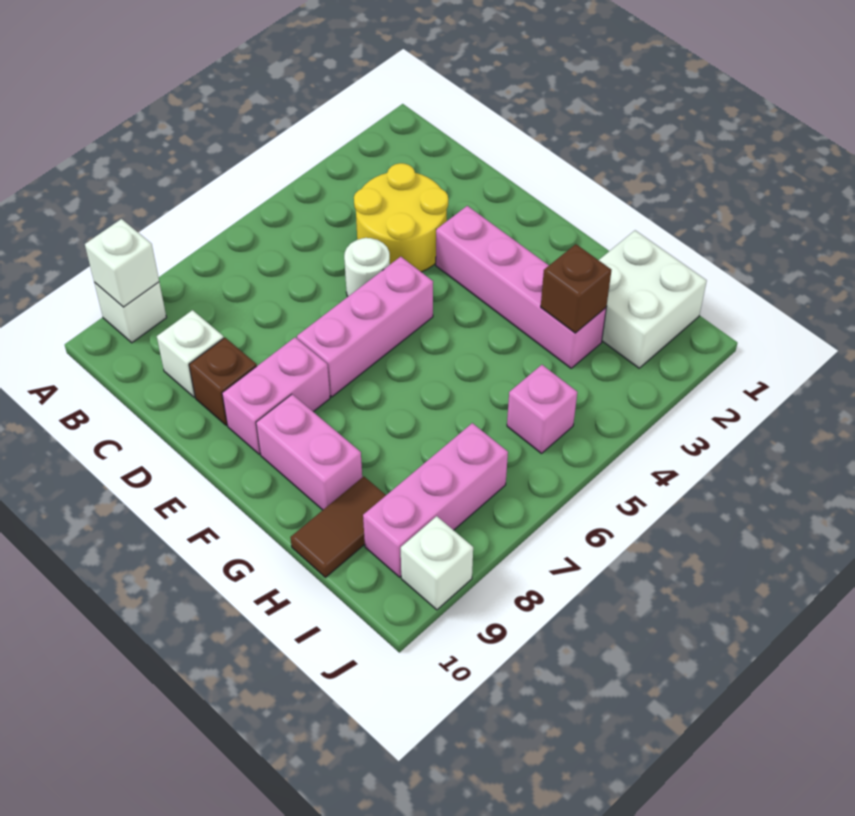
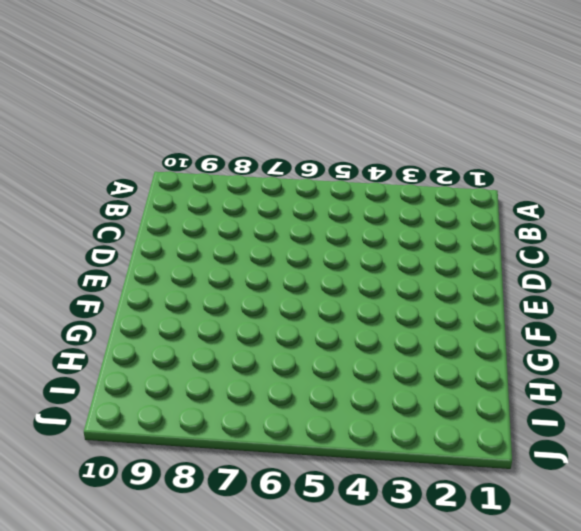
none -> white 1x1 brick [94,282,166,343]
none -> yellow 2x2 round brick [354,163,448,272]
none -> white 1x1 brick [157,310,224,397]

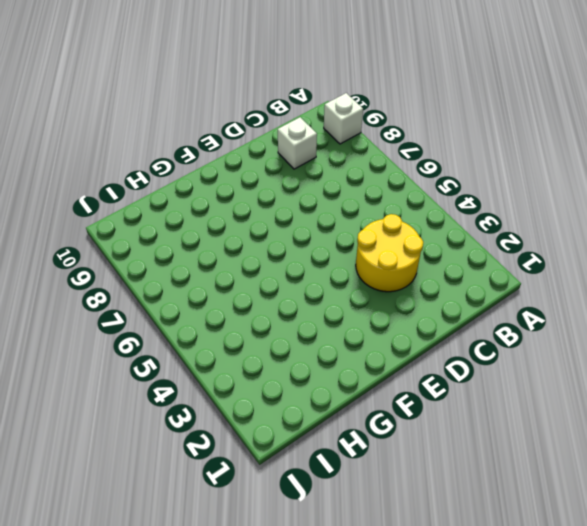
none -> white 1x1 round brick [344,238,390,296]
none -> brown 1x1 brick [189,338,257,425]
none -> pink 1x4 brick [436,206,606,368]

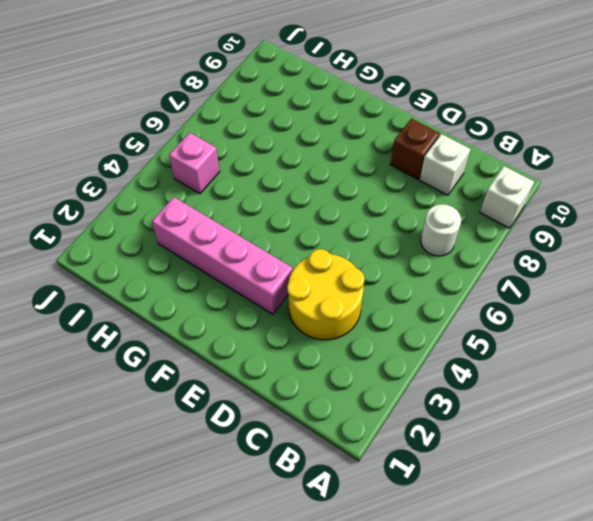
white 1x1 round brick [421,204,461,256] -> white 1x1 round brick moved to [344,238,390,296]
none -> pink 1x3 brick [297,257,433,397]
none -> pink 1x2 brick [222,337,330,454]
none -> pink 1x2 brick [256,394,362,510]

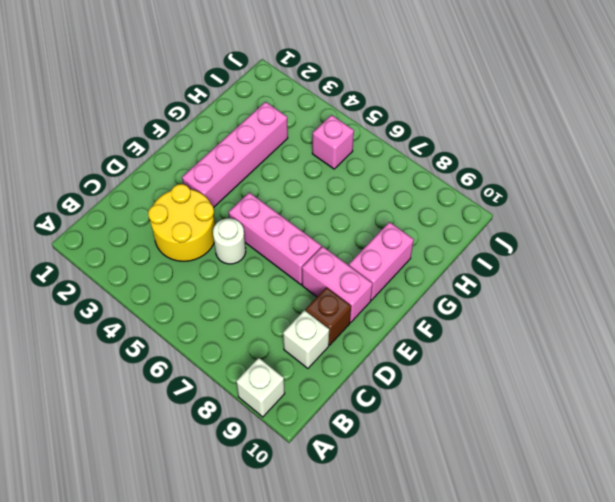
none -> white 2x2 brick [599,230,707,368]
none -> brown 1x2 tile [290,477,386,577]
none -> pink 1x3 brick [363,423,508,577]

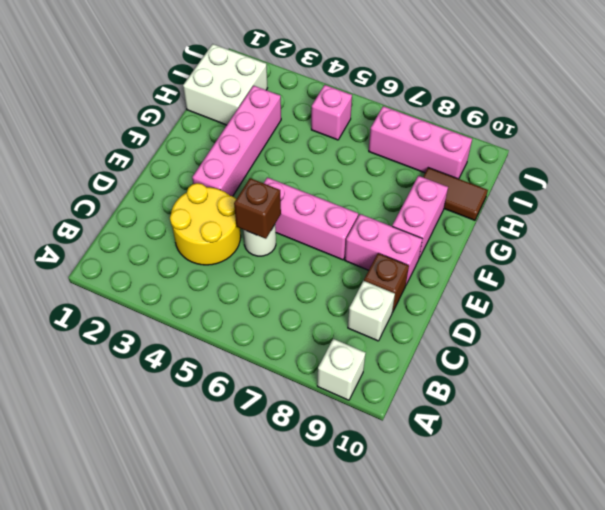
brown 1x1 brick [234,178,281,239] -> brown 1x1 brick moved to [541,244,611,333]
none -> white 1x1 brick [401,516,473,610]
none -> white 1x1 brick [85,219,159,307]

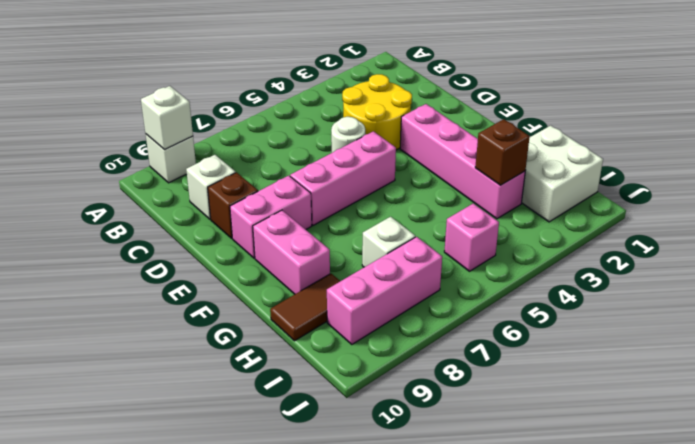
white 1x1 brick [362,217,415,267] -> white 1x1 brick moved to [401,516,473,610]

